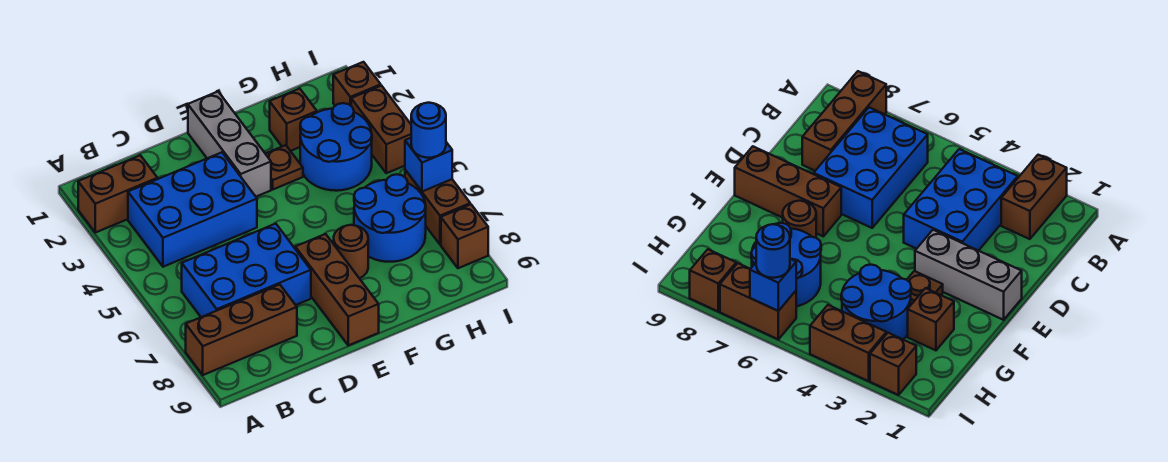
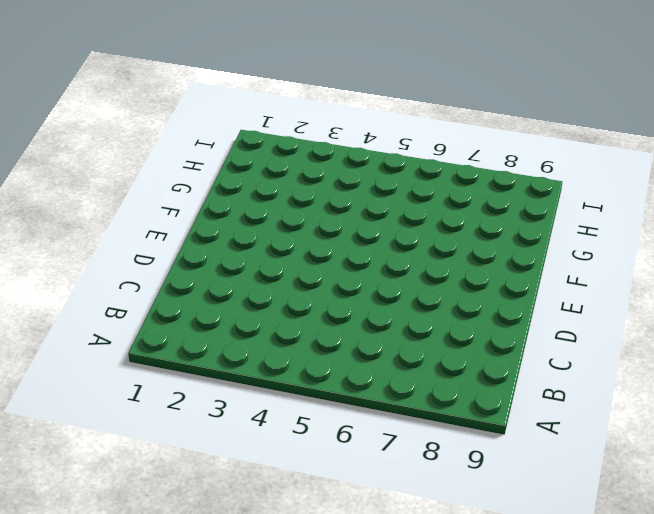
none -> brown 1x2 brick [78,155,158,233]
none -> brown 1x3 brick [186,284,297,375]
none -> blue 2x3 brick [128,152,257,267]

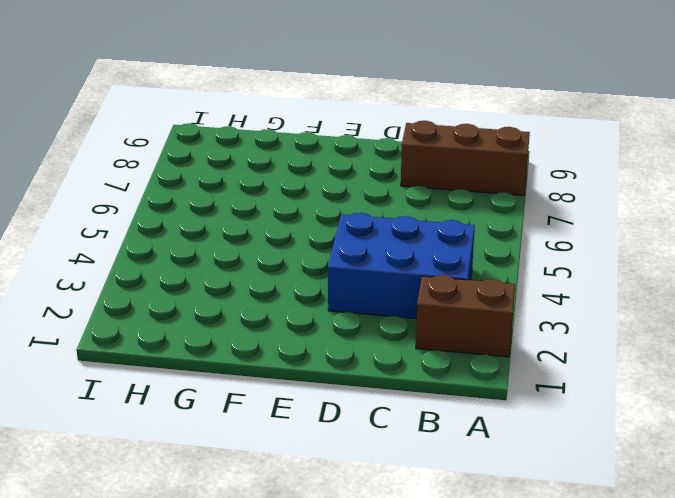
none -> blue 2x3 brick [182,224,311,317]
none -> grey 1x3 brick [188,92,271,197]
none -> brown 1x3 brick [295,234,379,345]

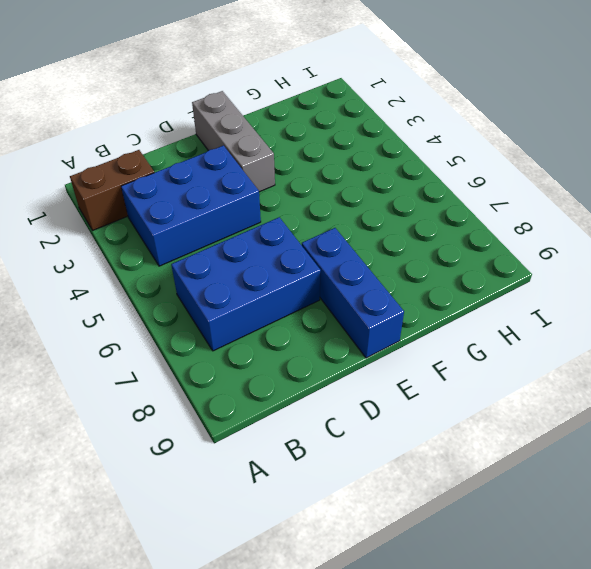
blue 1x3 brick [302,228,404,358] -> brown 1x3 brick [295,234,379,345]
none -> brown 1x3 brick [186,284,297,375]
none -> brown 1x1 plate [266,145,303,189]
none -> brown 1x1 round brick [334,225,368,278]

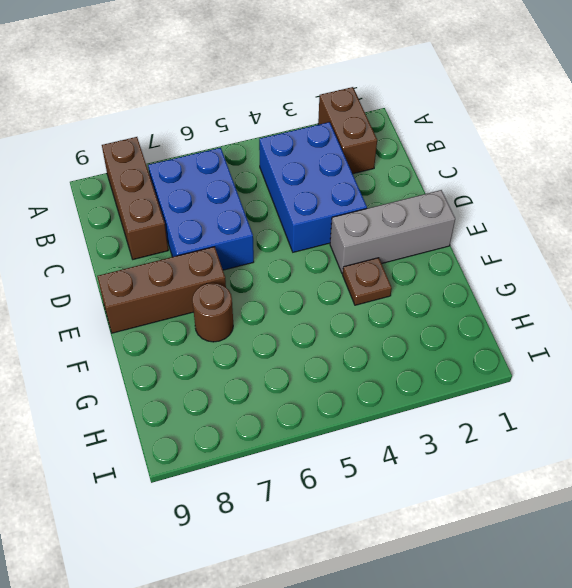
none -> brown 1x1 brick [270,89,317,151]
none -> blue 2x2 round brick [300,103,372,191]
none -> blue 2x2 round brick [354,174,426,262]

